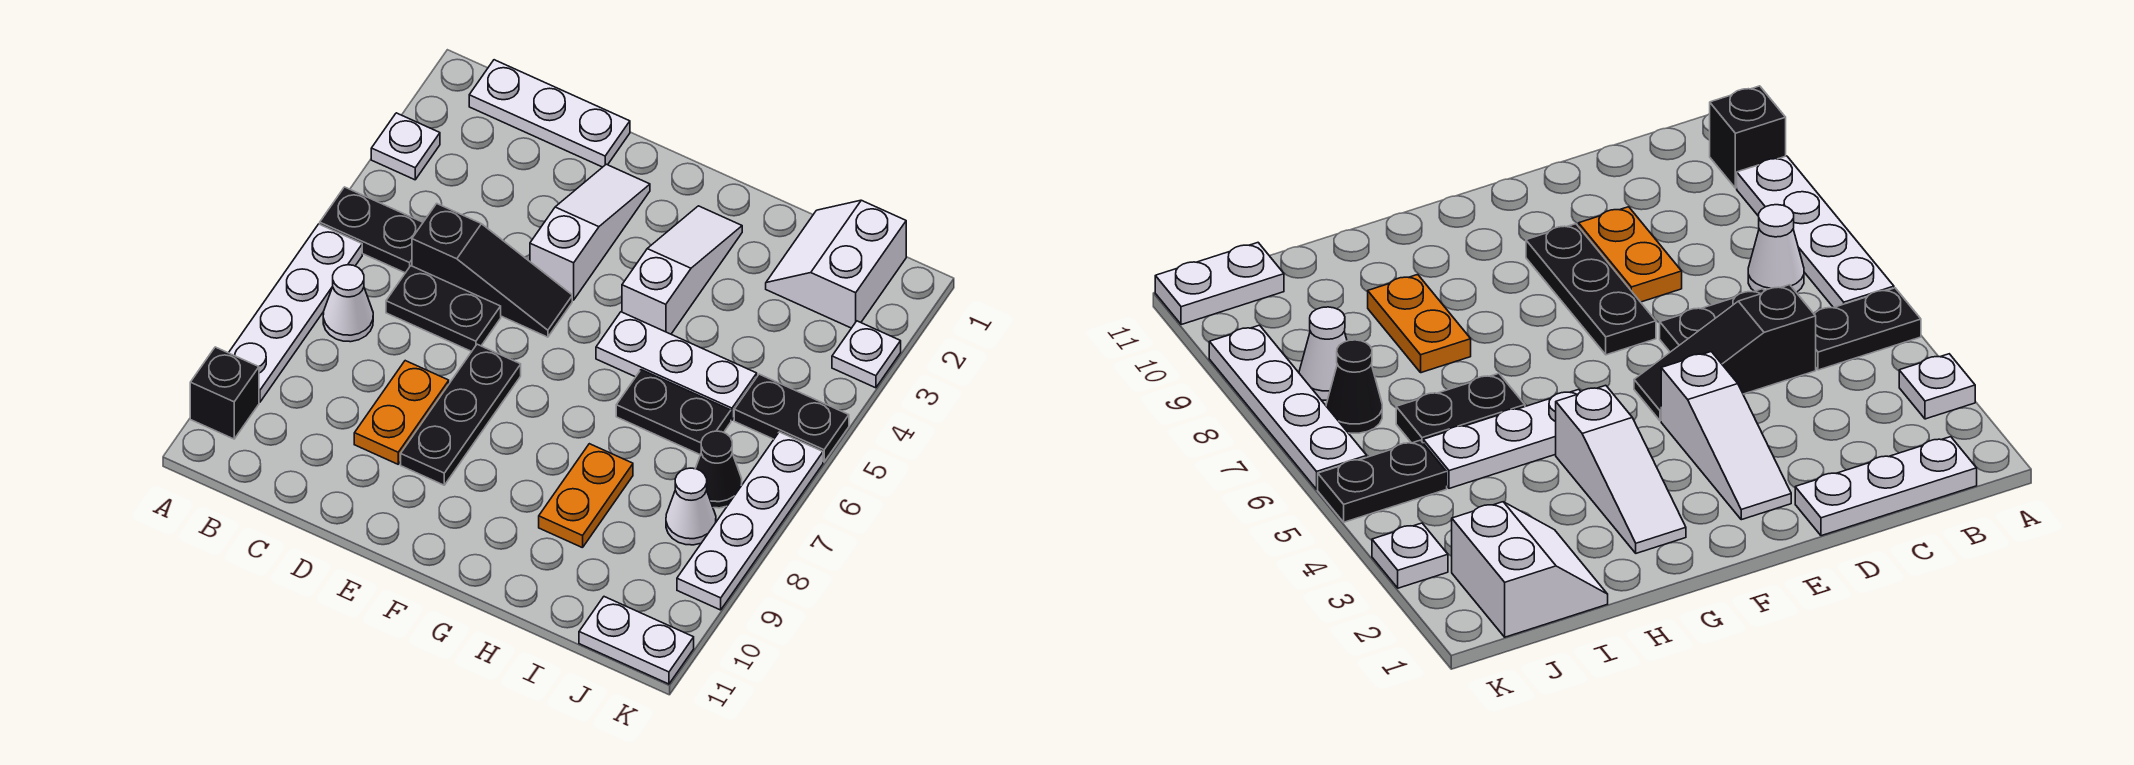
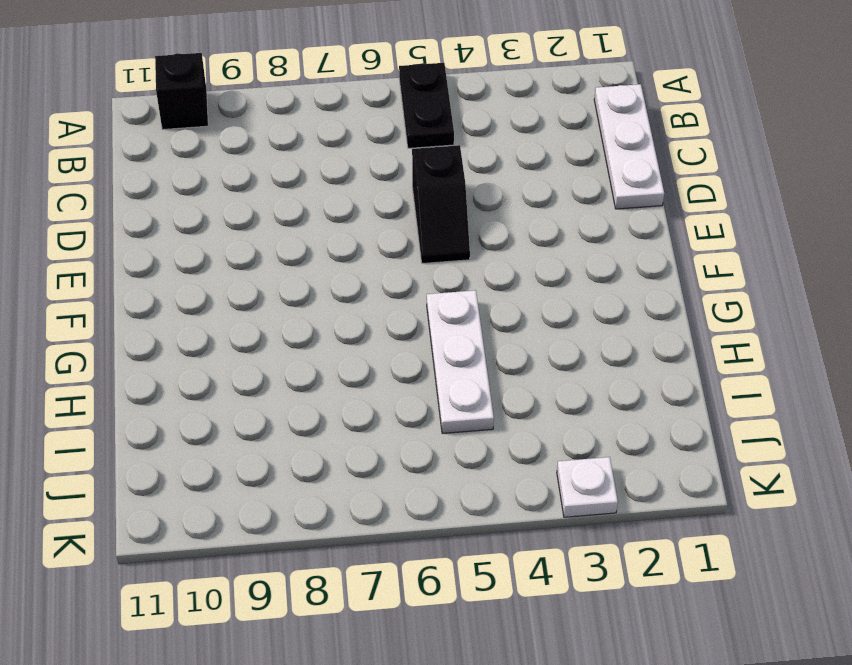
black 1x2 slope [412,145,470,264] -> black 1x3 slope [412,204,572,337]
none -> white 1x1 plate [371,113,440,180]
none -> white 1x4 plate [229,224,362,402]
none -> white 1x1 cone [323,265,373,342]

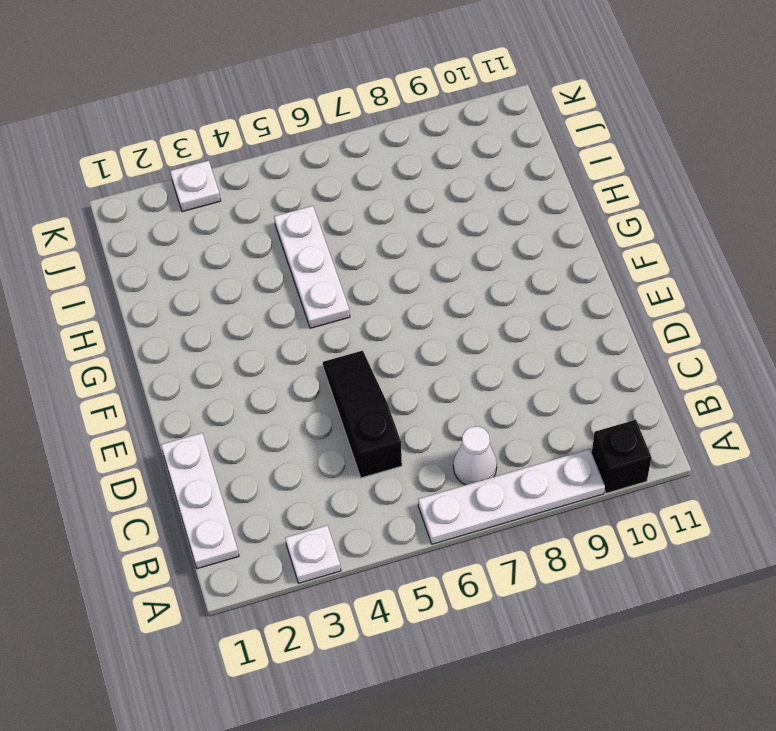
none -> black 1x2 plate [320,187,423,273]
none -> black 1x2 plate [386,266,501,352]
none -> orange 1x2 plate [354,361,449,464]

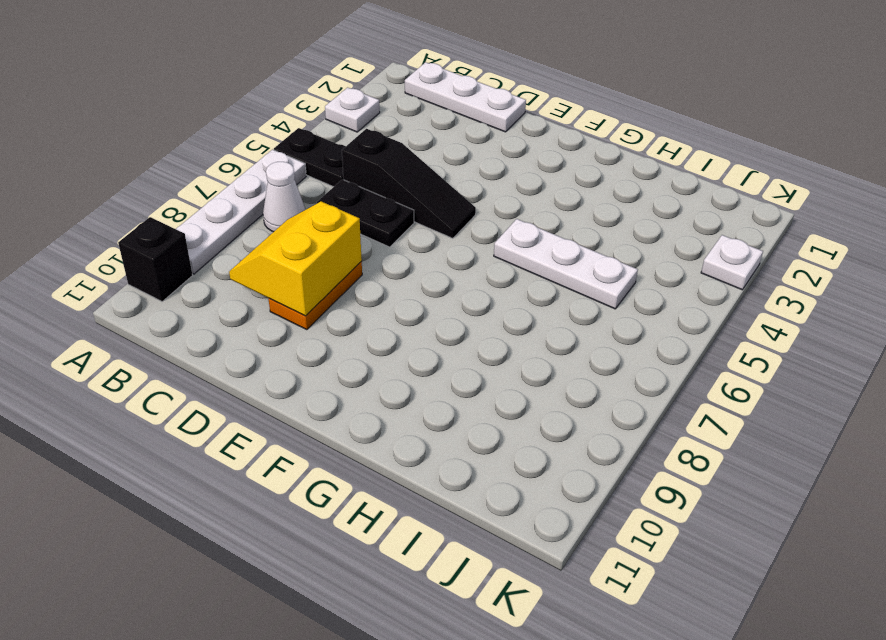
yellow 2x2 slope [229,201,362,316] -> none
none -> white 1x3 slope [530,164,650,300]
none -> black 1x3 plate [401,344,521,485]
none -> white 1x3 slope [622,206,742,334]

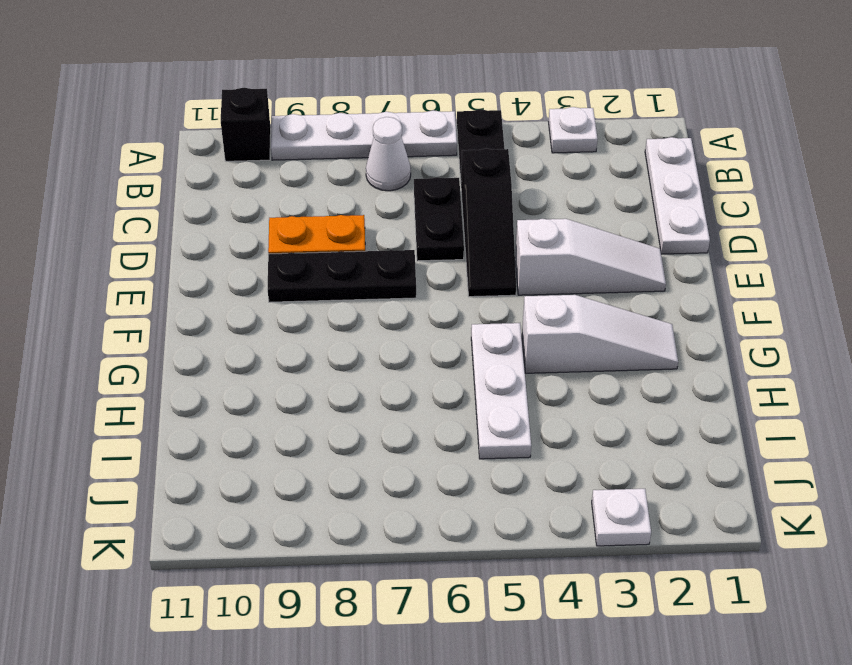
none -> black 1x2 plate [616,370,731,455]
none -> orange 1x2 plate [539,444,633,548]
none -> white 2x2 slope [766,200,906,328]

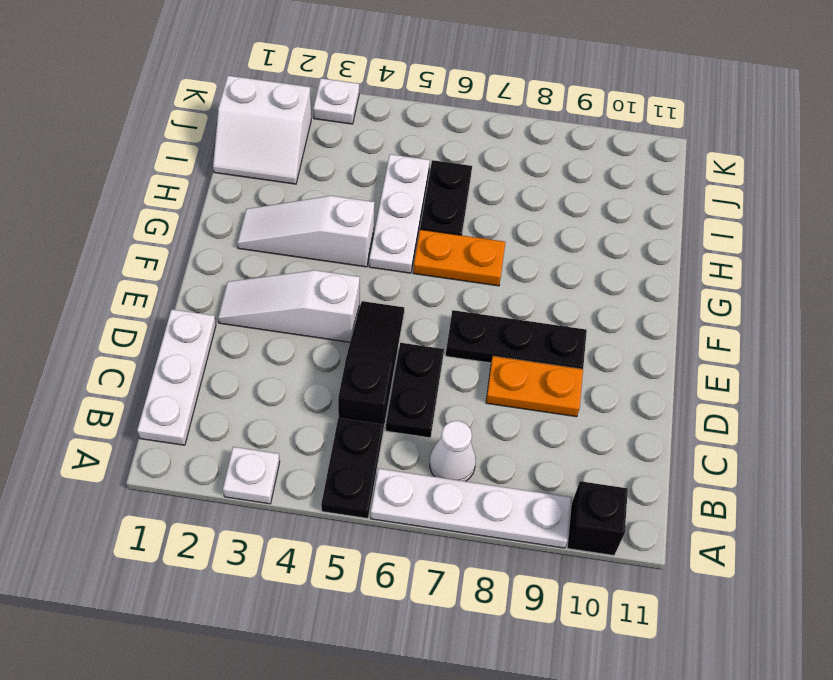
orange 1x2 plate [413,230,505,286] -> orange 1x2 plate moved to [539,444,633,548]
none -> black 1x2 plate [734,374,849,462]
none -> black 1x1 cone [695,431,742,508]
none -> white 1x1 cone [666,468,716,545]

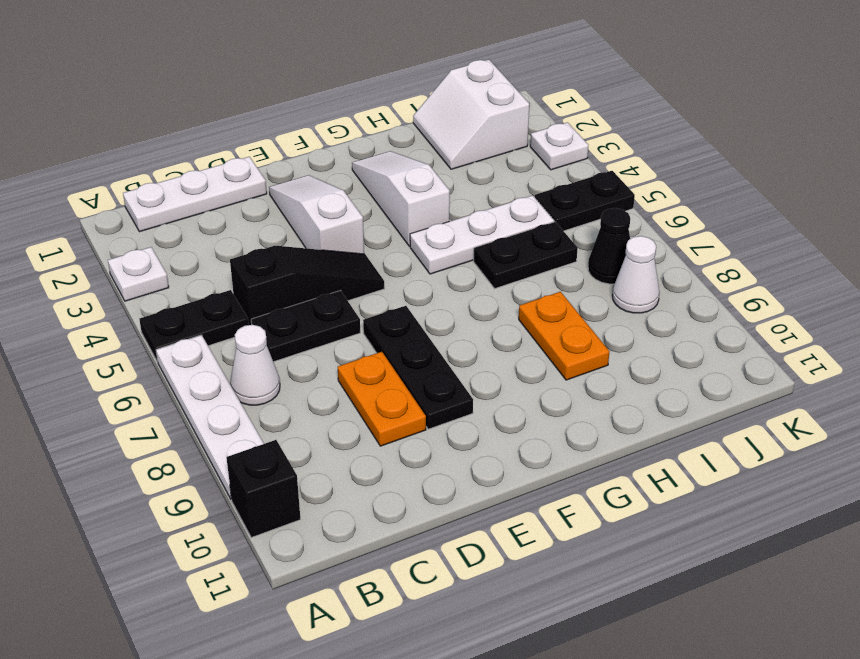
none -> white 1x2 plate [579,597,694,684]
none -> white 1x4 plate [677,432,823,610]

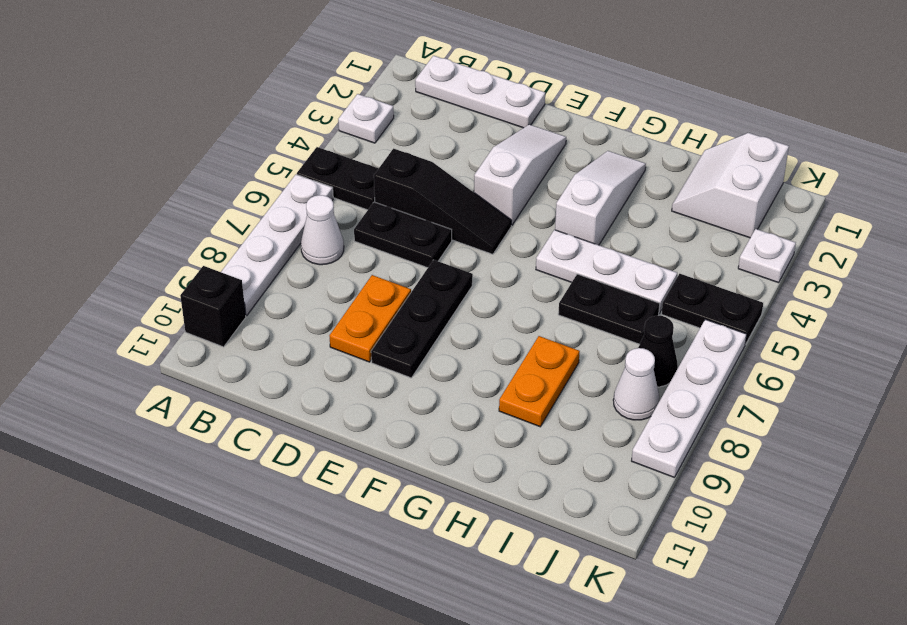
none -> white 1x2 plate [579,597,694,684]

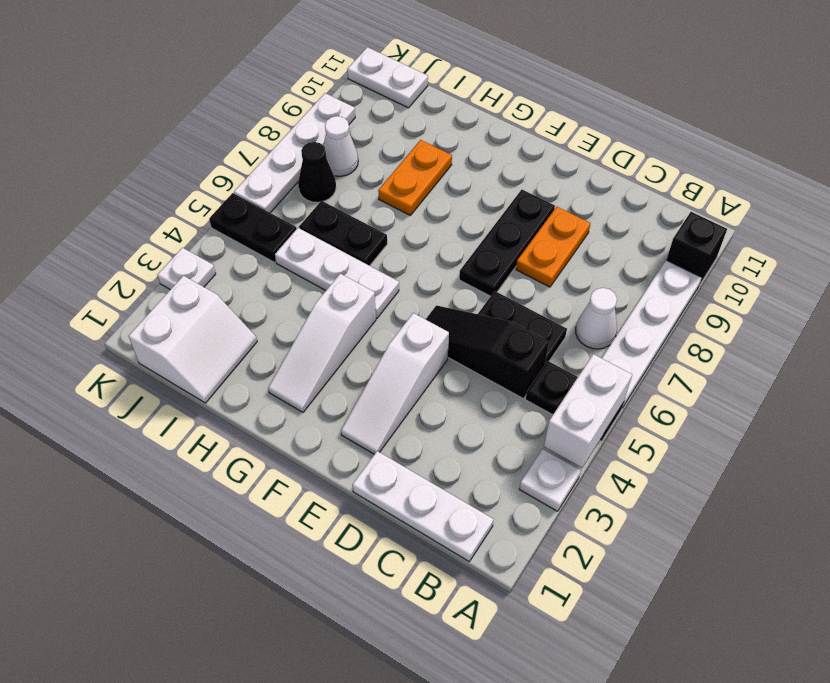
white 1x2 brick [544,354,632,468] -> none

